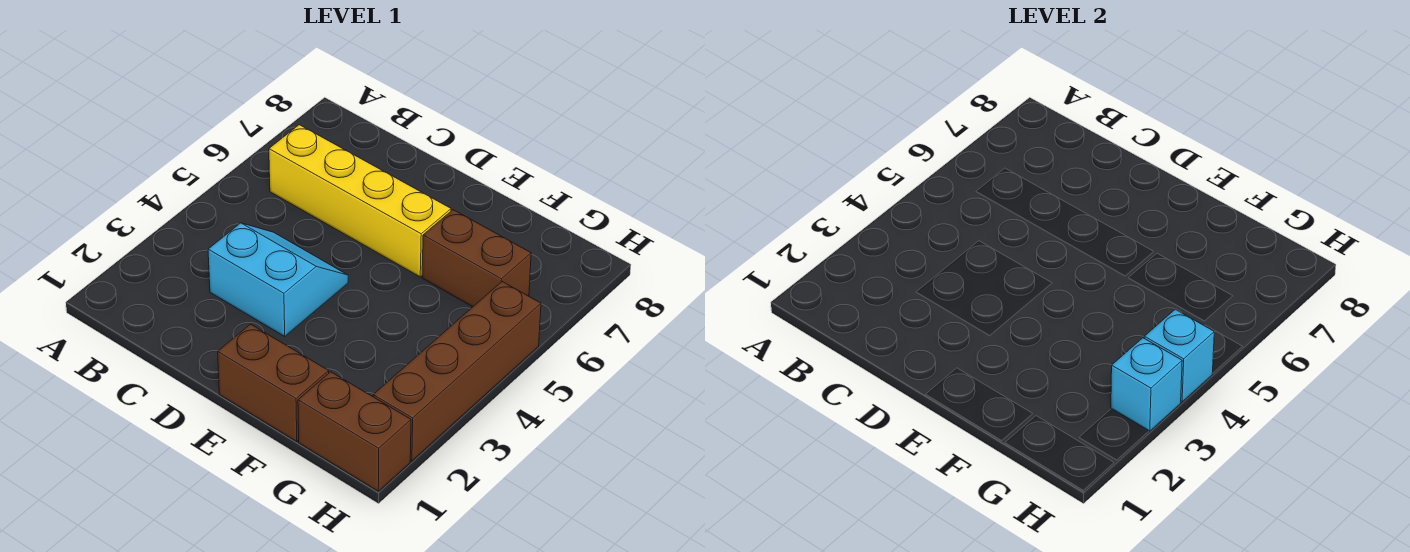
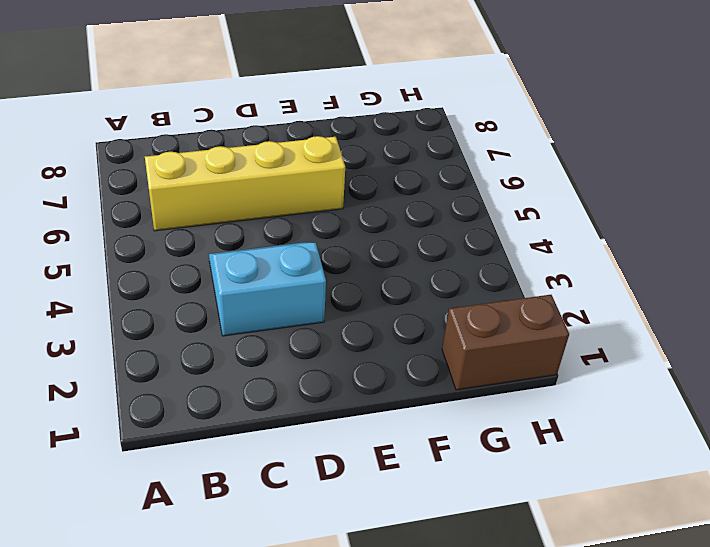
none -> brown 1x2 brick [218,324,329,442]
none -> brown 1x2 brick [422,210,531,307]

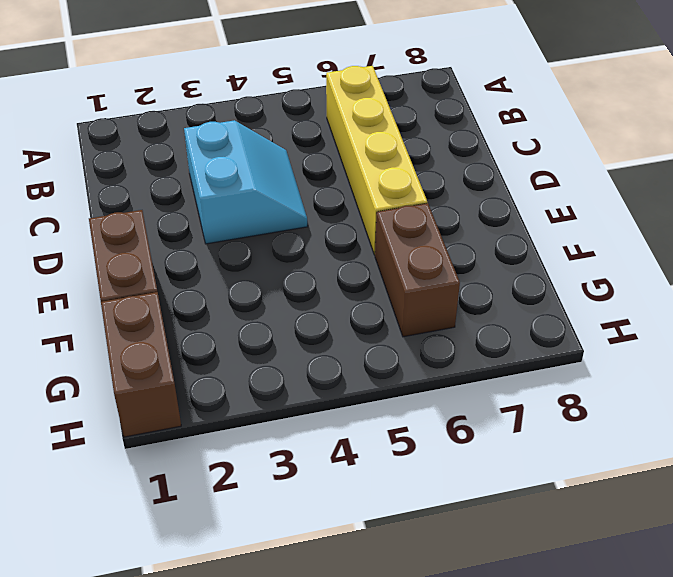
none -> brown 1x4 brick [373,282,541,461]
none -> cyan 1x1 brick [1111,338,1182,431]

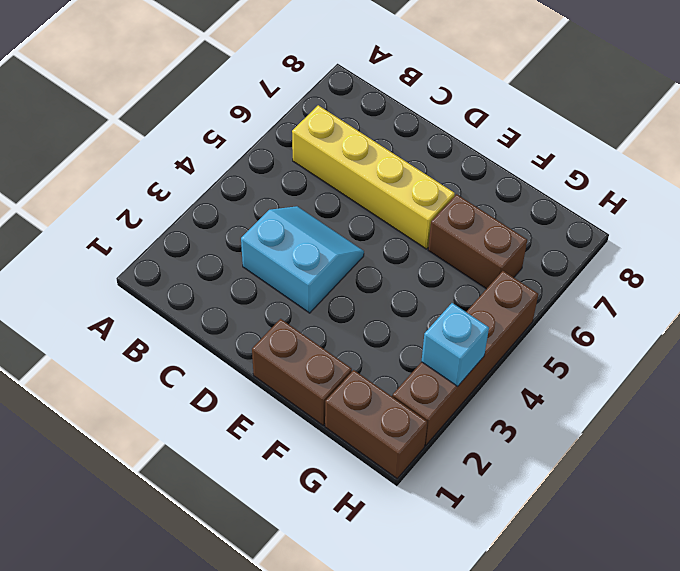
none -> cyan 1x1 brick [1144,309,1214,402]

